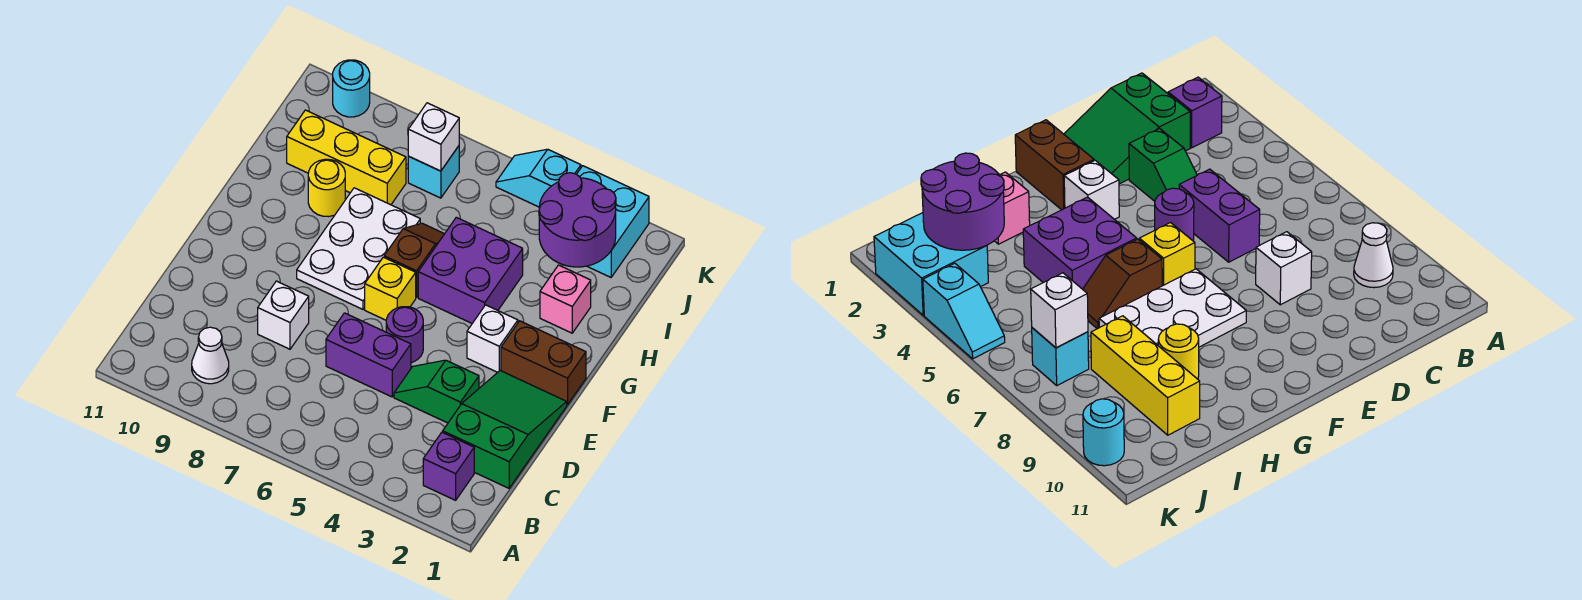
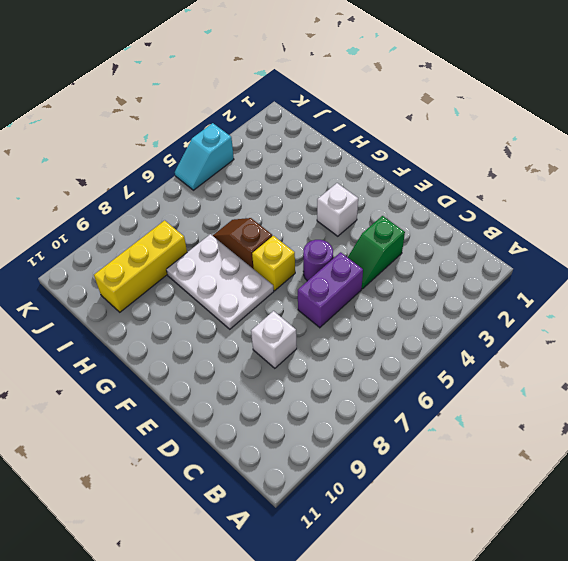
none -> purple 1x1 brick [423,432,474,500]
none -> white 1x1 cone [192,327,229,384]
none -> green 2x3 slope [443,371,567,488]

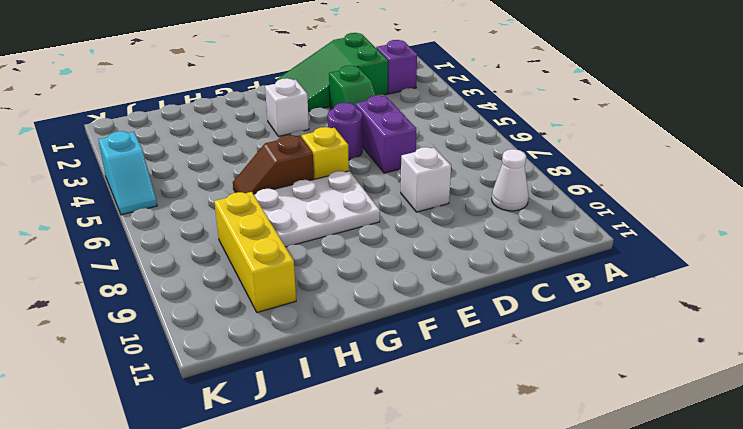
none -> brown 1x2 brick [501,321,586,405]
none -> purple 2x2 brick [418,217,523,323]
none -> pink 1x1 brick [540,265,591,333]

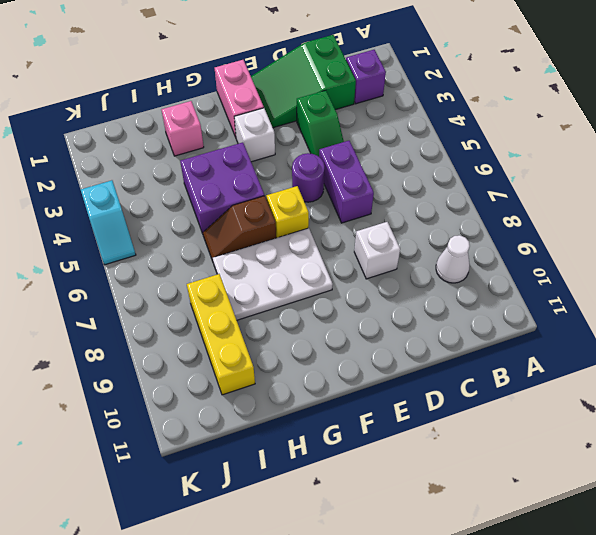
pink 1x2 brick [215,60,264,137] -> brown 1x2 brick [501,321,586,405]
none -> yellow 1x1 round brick [308,159,345,217]
none -> cyan 2x2 brick [577,166,649,277]
none -> cyan 1x1 brick [408,146,459,198]

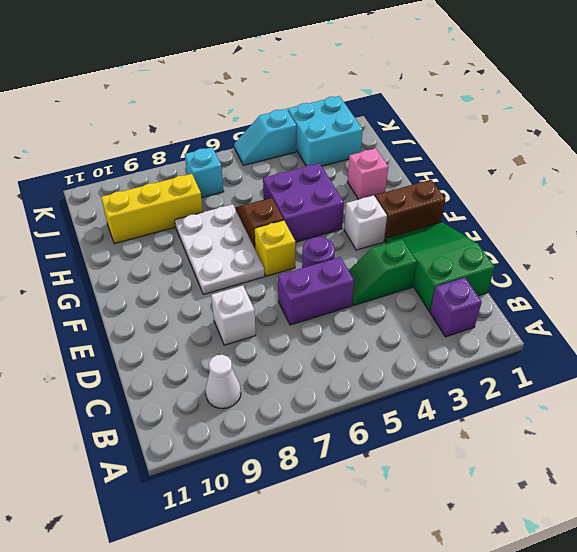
none -> yellow 1x1 round brick [308,159,345,217]
none -> cyan 1x1 round brick [333,60,370,117]
none -> purple 2x2 round brick [539,173,616,267]

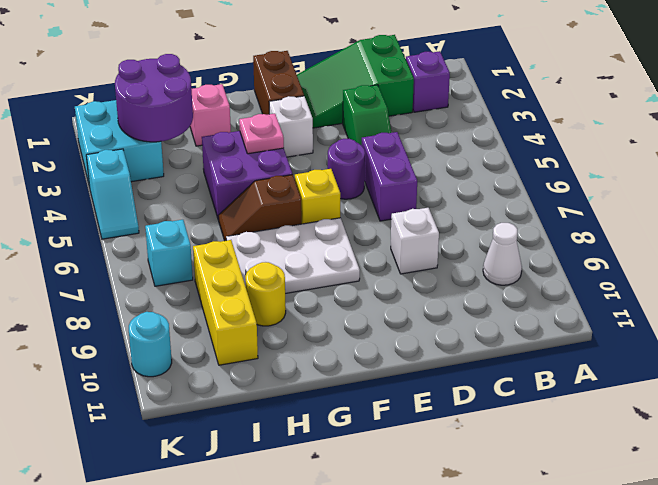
pink 1x1 plate [239,114,284,154] -> none
none -> white 1x1 brick [408,103,459,171]

